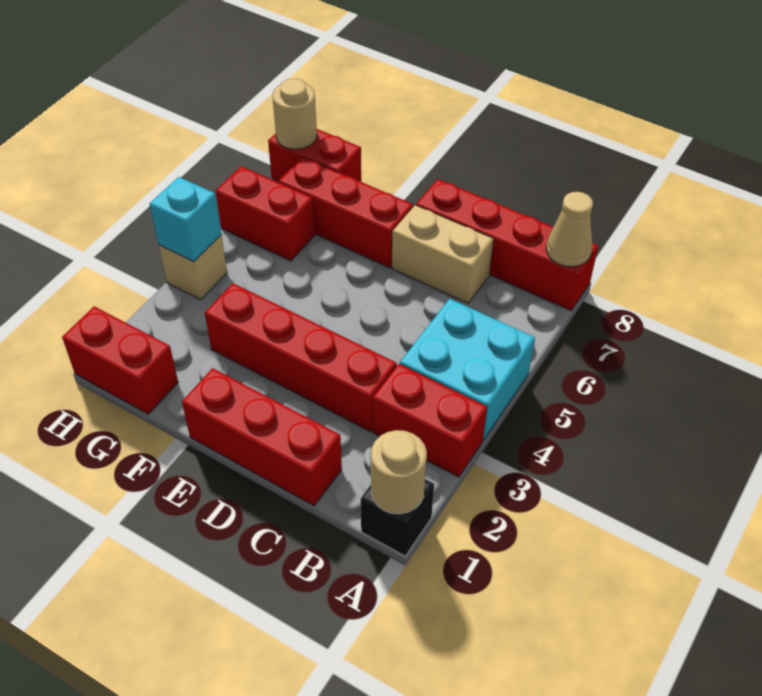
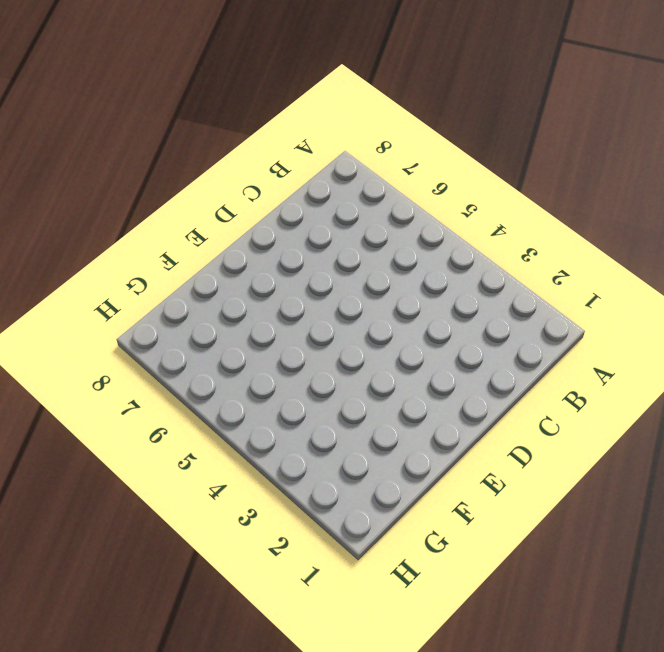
none -> black 1x1 brick [361,479,434,556]
none -> red 1x2 brick [373,364,487,477]
none -> cyan 2x2 brick [400,299,535,440]

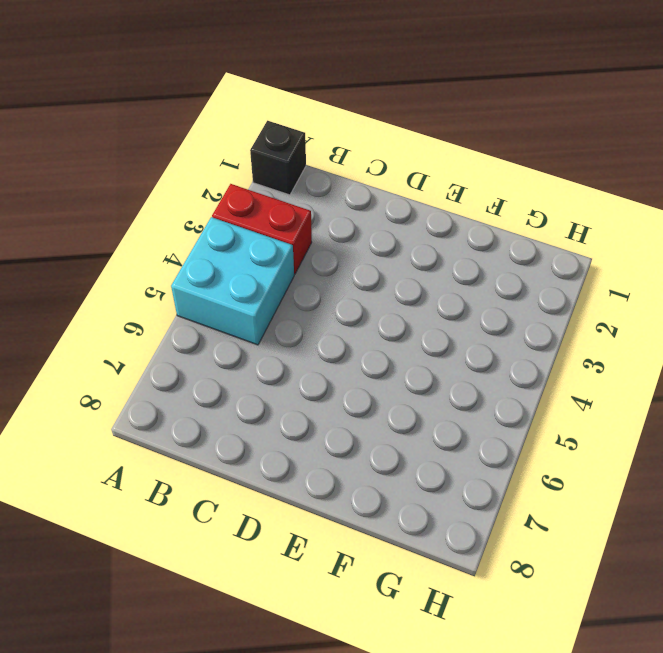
none -> red 1x4 brick [416,179,598,310]
none -> red 1x3 brick [182,368,342,506]
none -> red 1x4 brick [205,283,397,432]

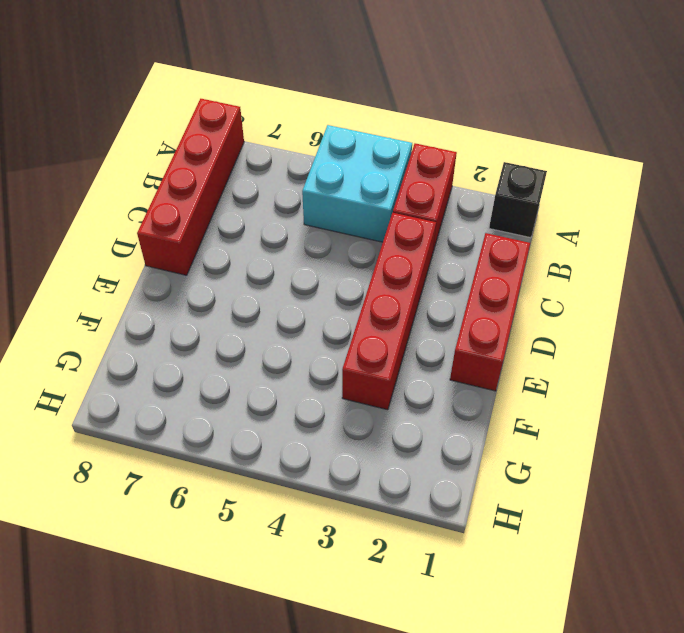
none -> tan 1x2 brick [392,205,493,303]
none -> red 1x3 brick [279,157,413,268]
none -> red 1x2 brick [62,306,178,414]

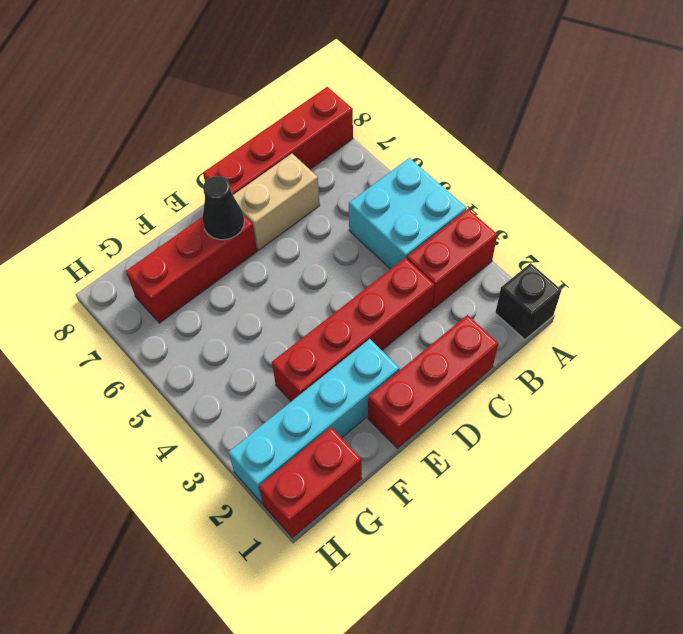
cyan 1x4 brick [228,339,400,504] -> none
black 1x1 cone [202,176,244,240] -> none
none -> red 1x2 brick [216,166,315,261]
none -> red 1x2 brick [268,129,361,182]
none -> tan 1x1 brick [159,235,227,300]

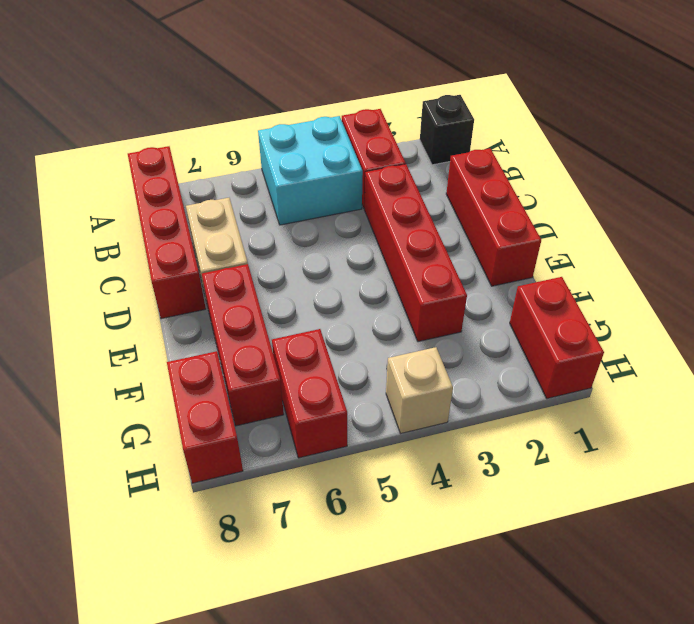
none -> tan 1x1 round brick [371,430,427,514]
none -> tan 1x1 cone [546,192,593,267]
none -> cyan 1x1 brick [150,177,221,261]

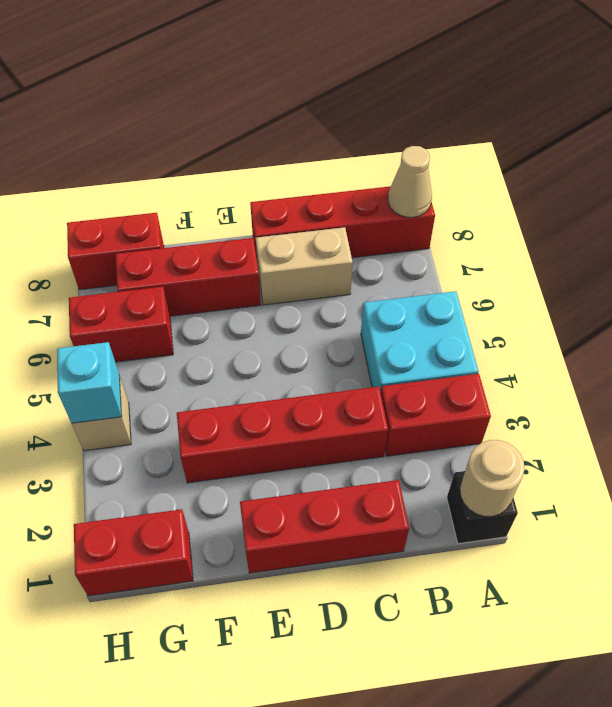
none -> tan 1x1 round brick [272,79,317,149]

